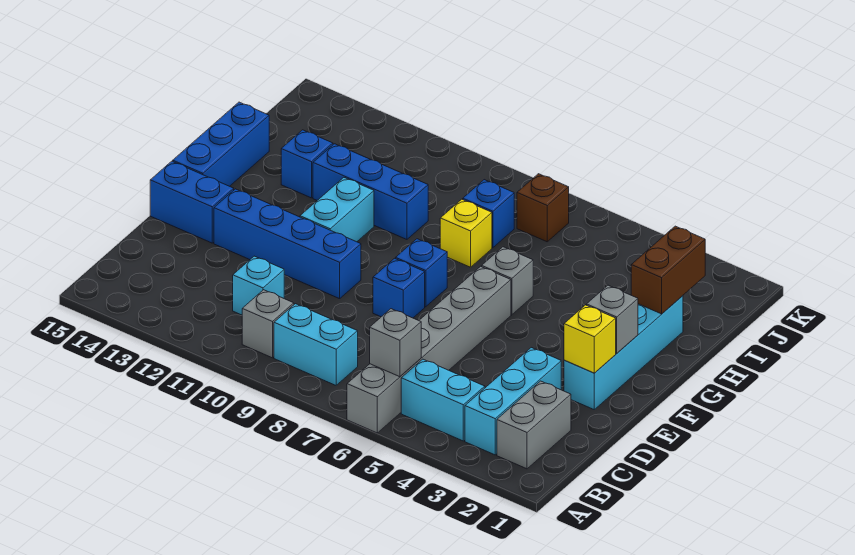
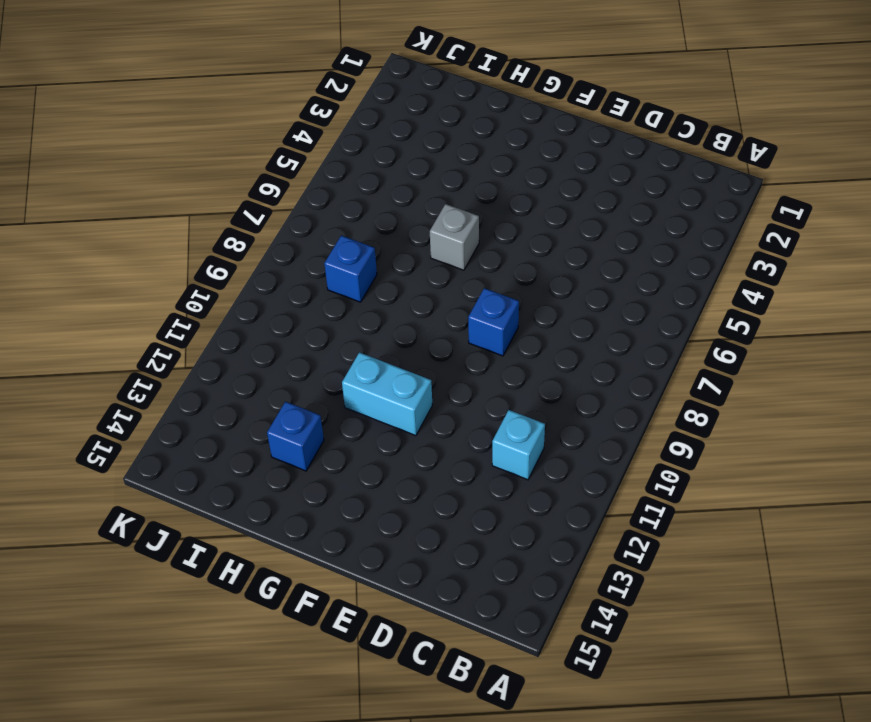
none -> grey 1x6 brick [347,266,511,433]
none -> grey 1x2 brick [497,381,571,469]
none -> cyan 1x3 brick [465,348,561,455]

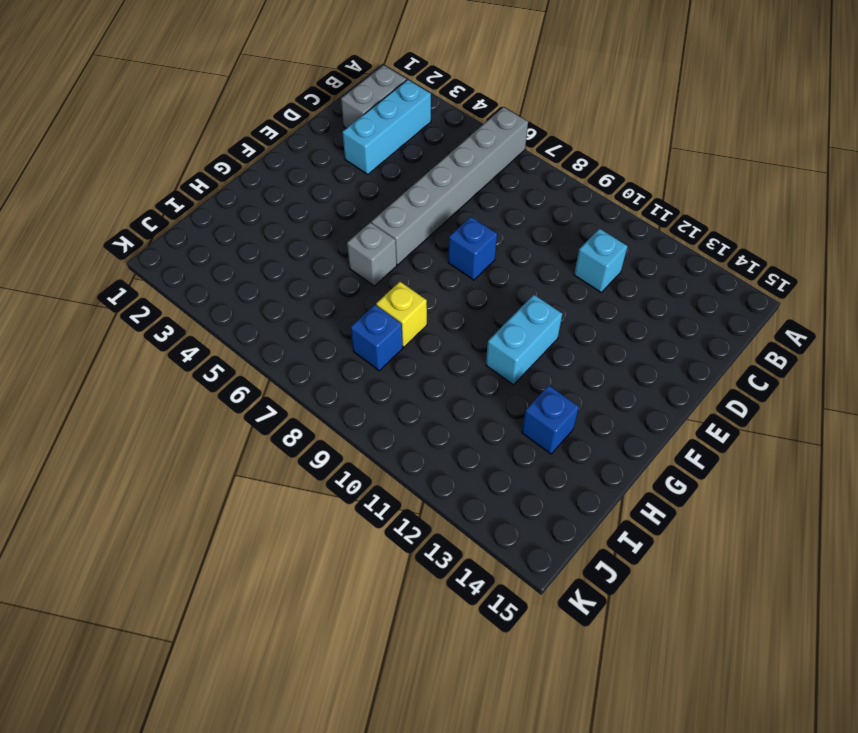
none -> cyan 1x2 brick [401,359,485,441]
none -> cyan 1x2 brick [274,304,358,385]
none -> grey 1x1 brick [242,290,294,358]

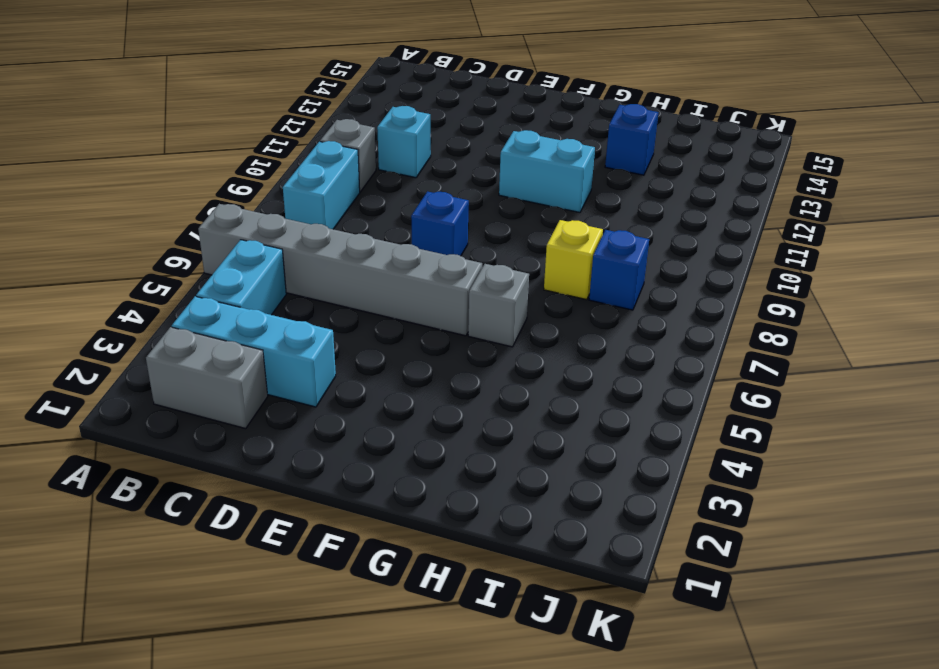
none -> cyan 1x4 brick [564,296,683,409]
none -> blue 1x4 brick [214,189,361,299]
none -> blue 1x2 brick [150,161,234,243]

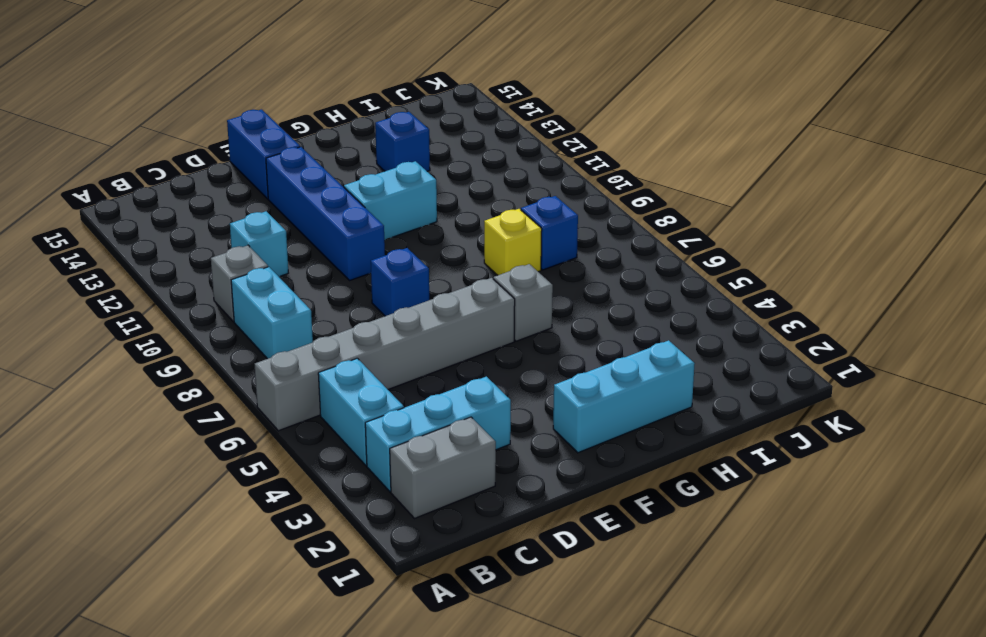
cyan 1x3 brick [553,340,695,453] -> cyan 1x4 brick [564,296,683,409]
none -> blue 1x1 brick [396,239,447,307]
none -> blue 1x3 brick [173,102,269,186]
none -> blue 1x3 brick [313,144,428,239]

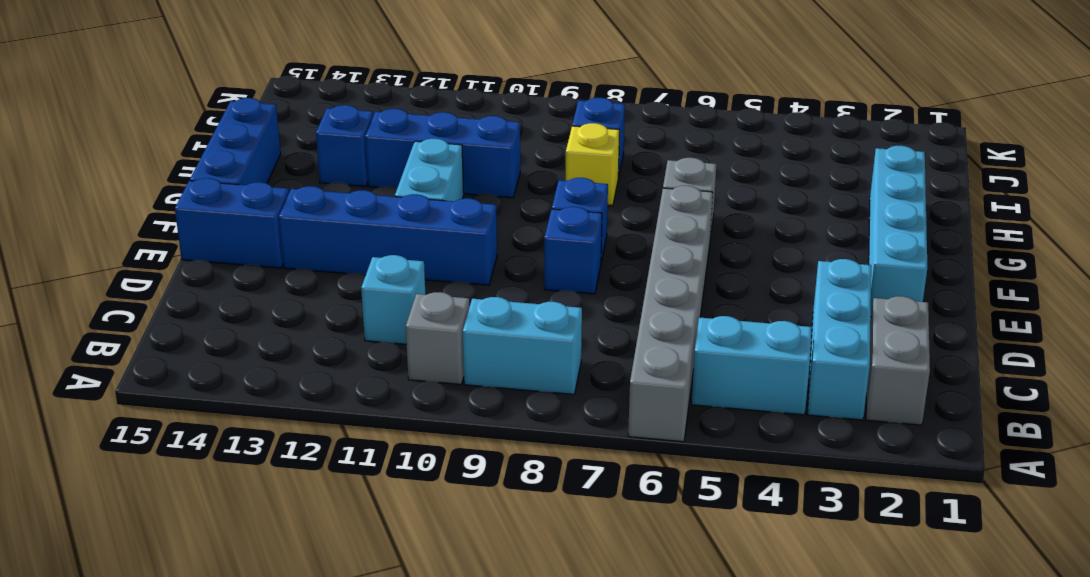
none -> brown 1x1 brick [517,174,569,242]
none -> grey 1x1 brick [370,309,421,377]
none -> yellow 1x1 brick [564,305,616,373]

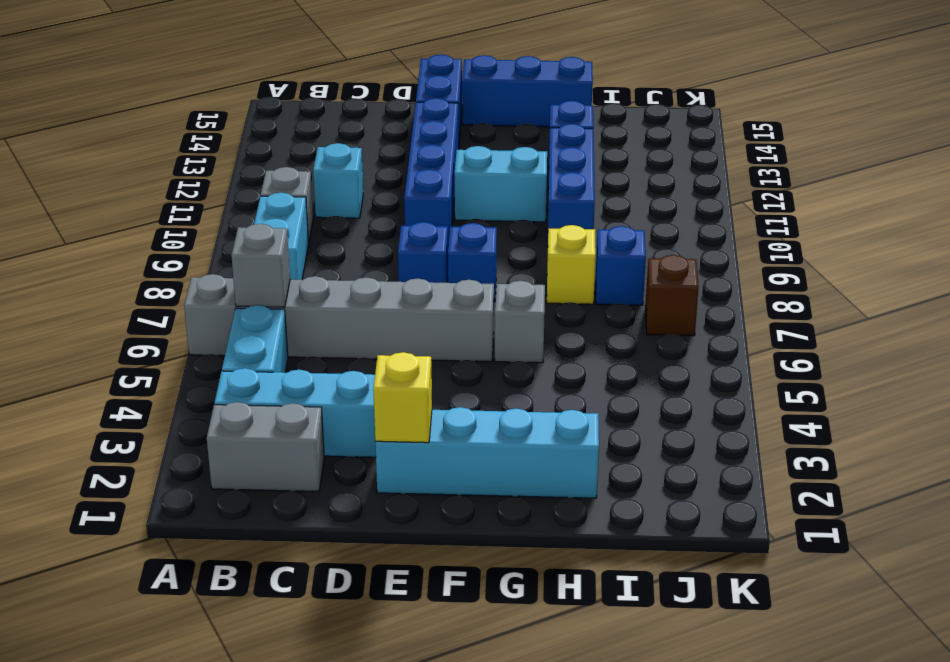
none -> grey 1x1 brick [587,285,638,353]
none -> brown 1x2 brick [631,226,705,314]

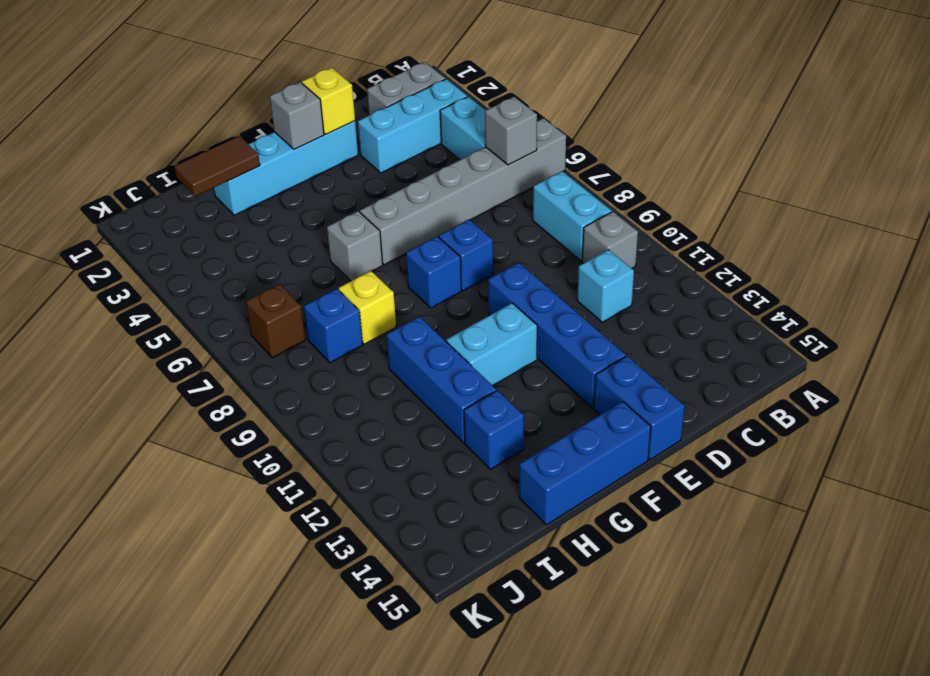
brown 1x2 tile [174,136,260,196] -> brown 1x2 brick [631,226,705,314]

